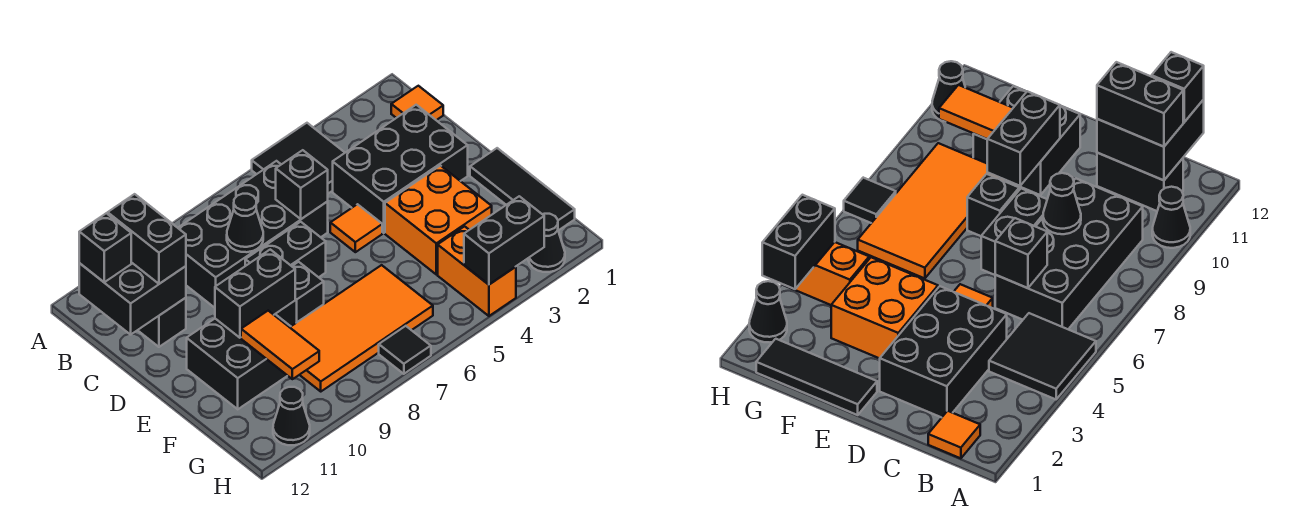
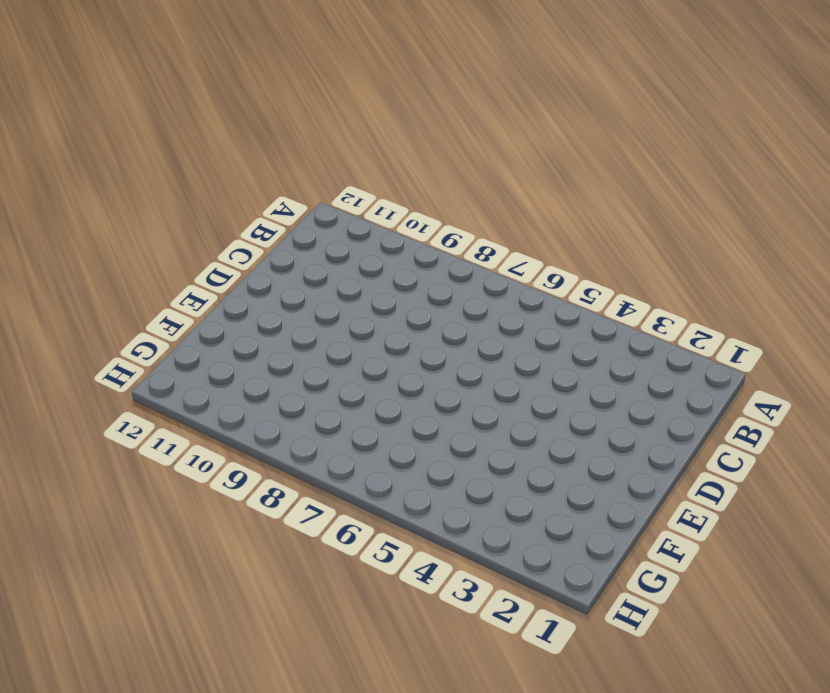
none -> black 2x2 tile [252,123,345,194]
none -> black 1x1 cone [1152,187,1190,248]
none -> orange 1x1 tile [391,86,443,120]

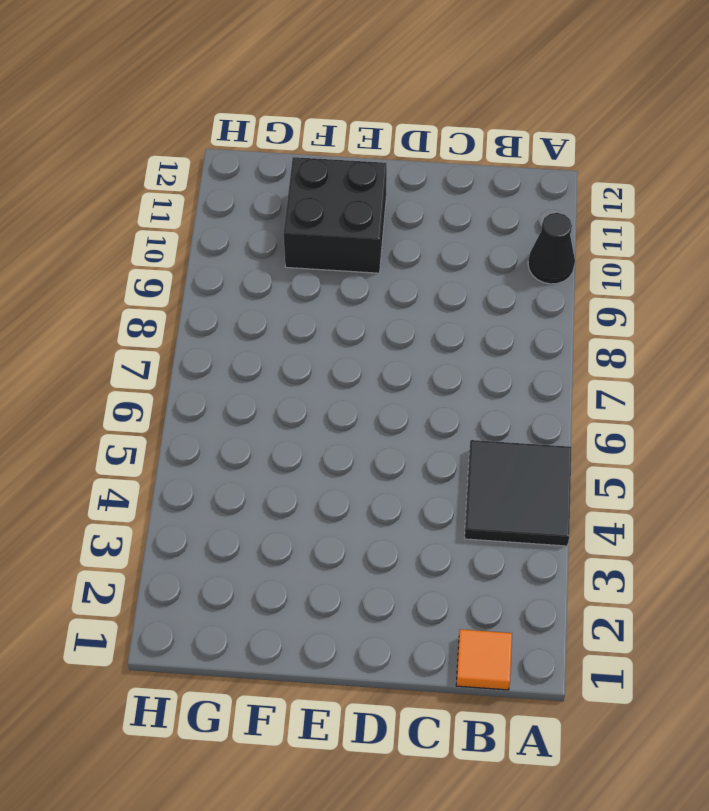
none -> black 2x4 brick [178,161,328,308]
none -> black 1x2 brick [138,298,186,347]
none -> black 2x3 brick [333,105,468,233]

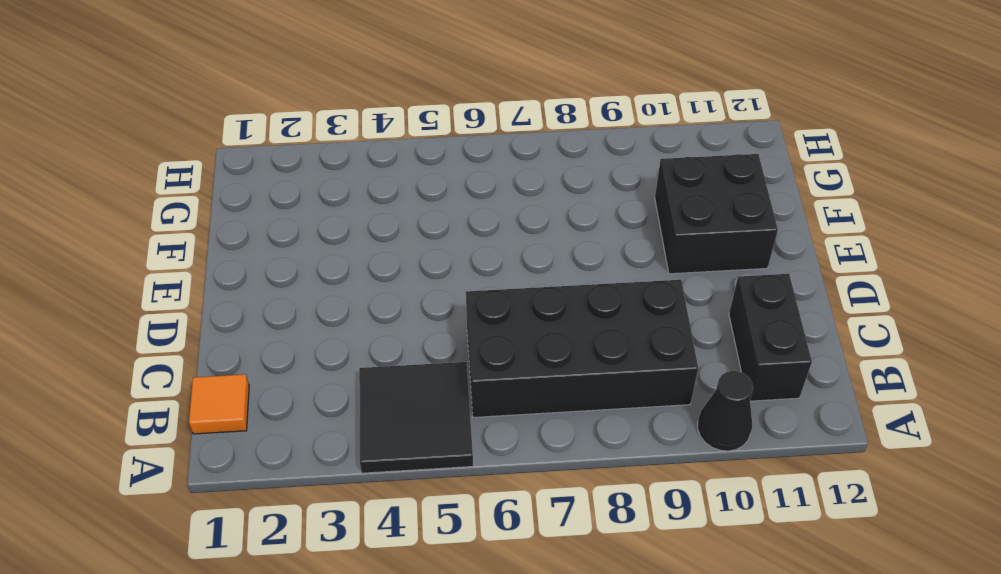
none -> black 2x3 brick [333,105,468,233]
none -> orange 1x1 tile [330,204,382,252]
none -> black 1x2 brick [245,222,326,277]

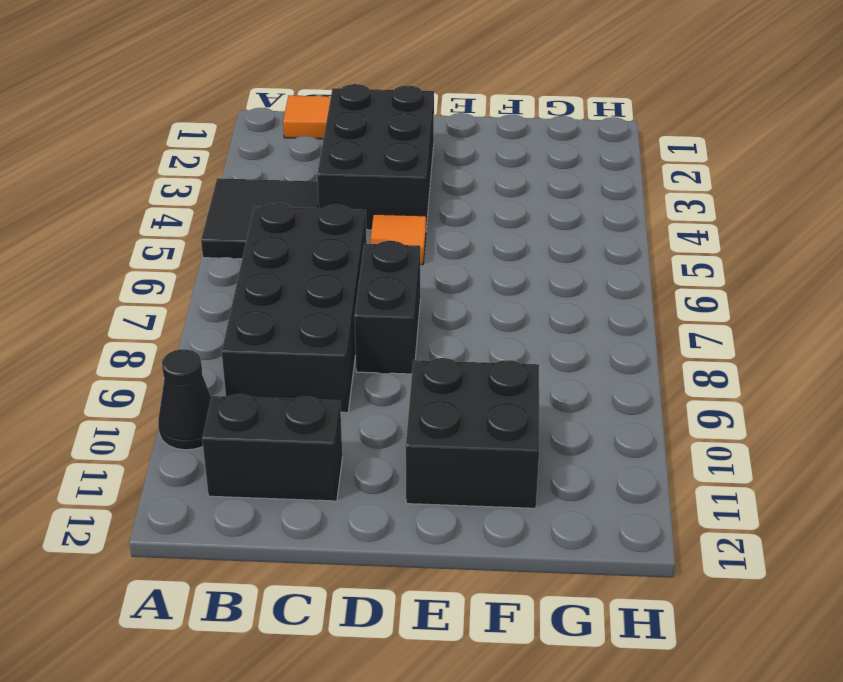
none -> black 1x3 tile [470,148,575,230]
none -> orange 2x2 brick [385,166,492,274]
none -> black 1x1 brick [276,262,324,326]

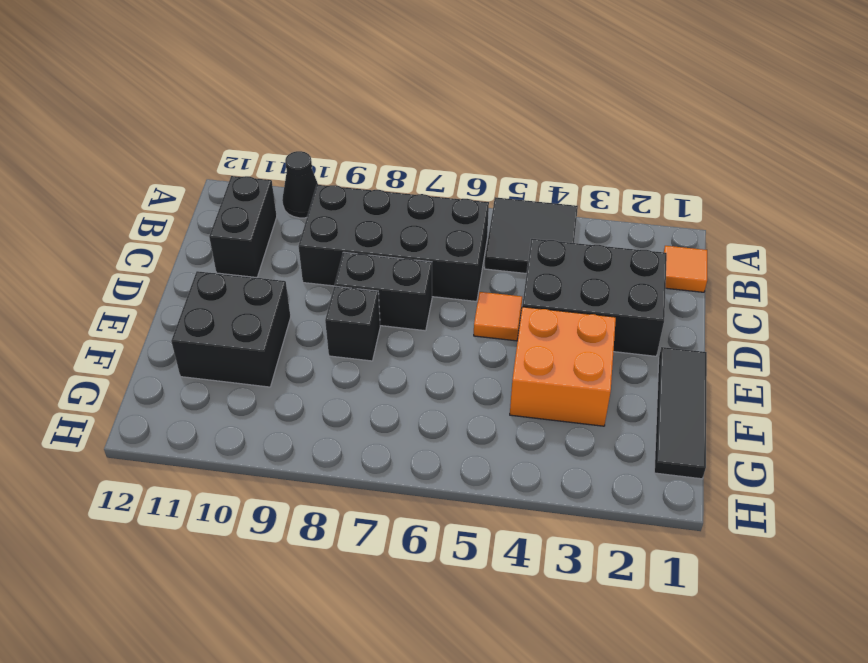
none -> orange 2x4 tile [290,265,433,391]
none -> orange 1x2 brick [438,226,516,316]
none -> black 1x1 cone [528,214,565,272]

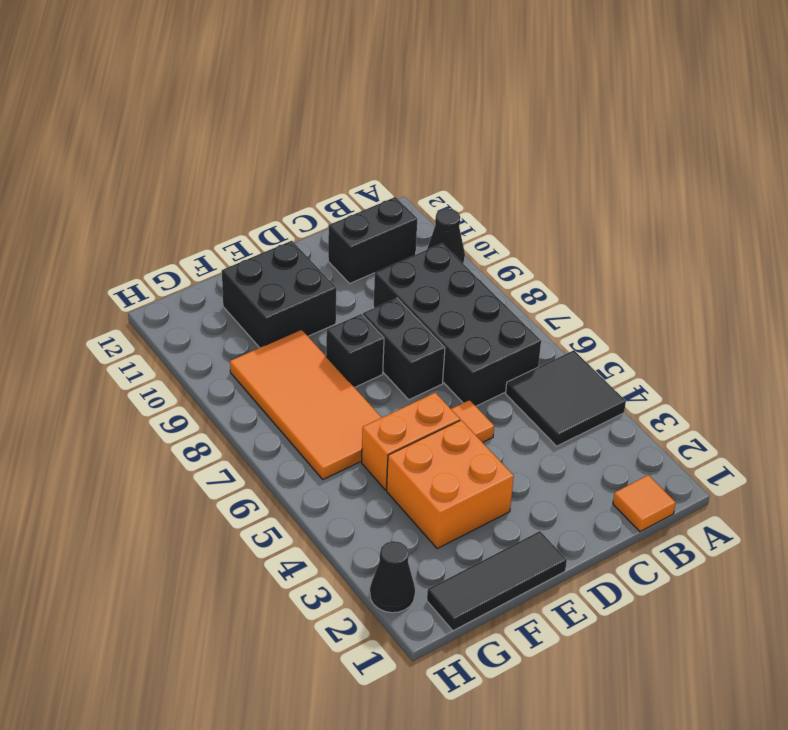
orange 1x2 brick [362,393,460,490] -> orange 1x2 brick moved to [438,226,516,316]
none -> black 2x3 brick [333,105,468,233]
none -> black 1x1 tile [379,326,431,374]
none -> black 1x1 cone [273,387,310,445]

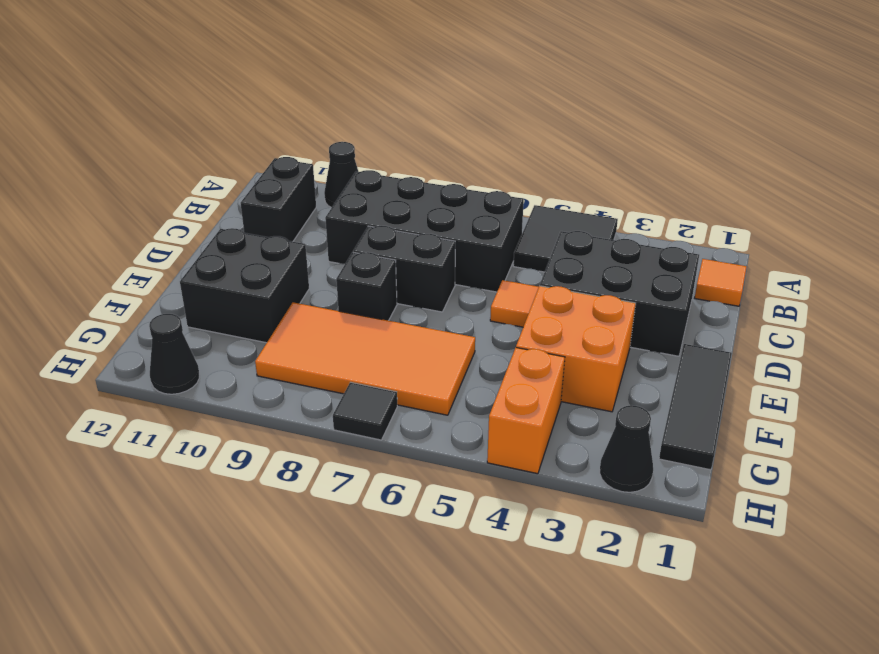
none -> black 2x2 brick [79,262,186,335]
none -> black 1x1 brick [276,150,328,219]
none -> black 1x1 cone [227,194,263,252]

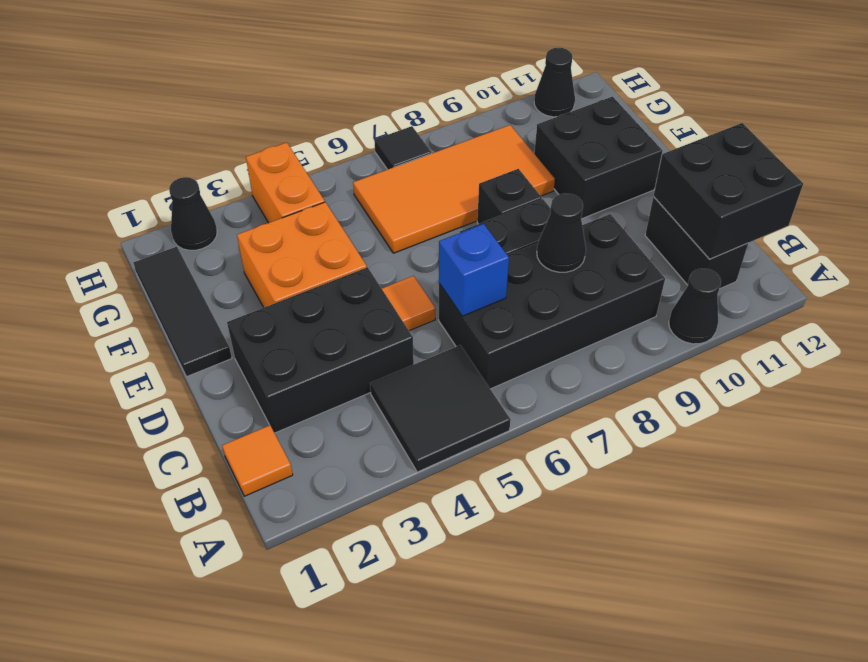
blue 1x1 brick [439,224,509,316] -> black 1x1 brick [276,150,328,219]
none -> black 1x2 brick [215,250,295,338]
none -> orange 1x2 tile [241,311,319,379]
none -> black 1x2 brick [464,196,544,284]

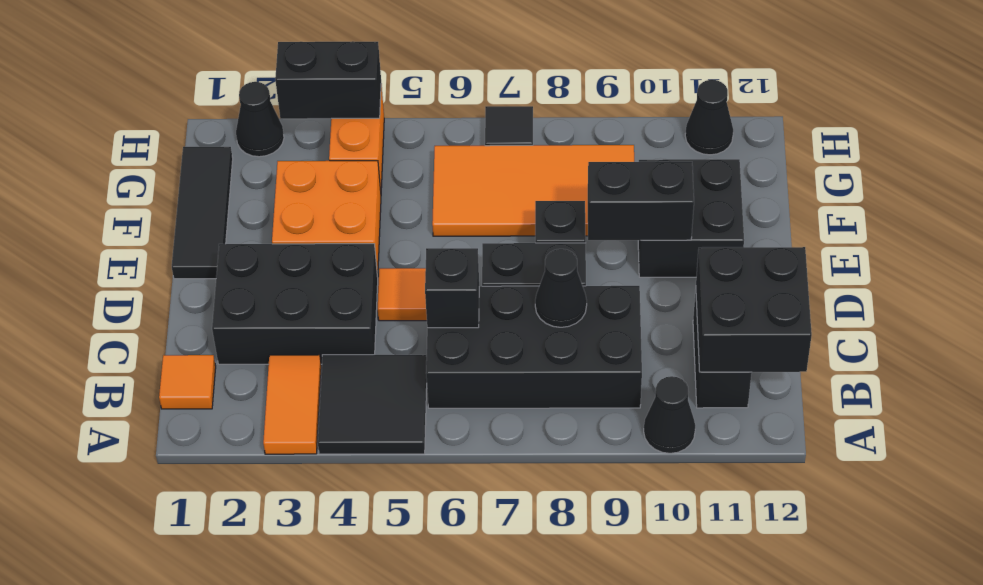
orange 1x2 tile [263,355,321,454] -> orange 1x2 tile moved to [241,311,319,379]
none -> black 1x2 brick [108,194,186,284]
none -> black 1x1 brick [79,213,131,282]

